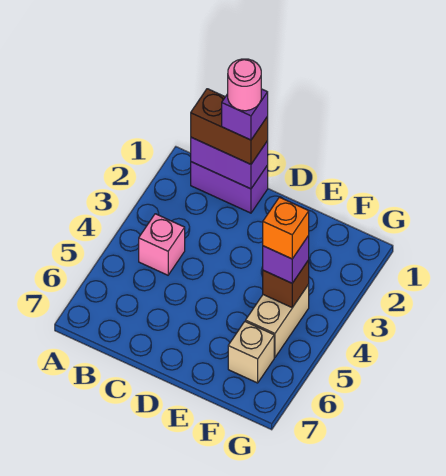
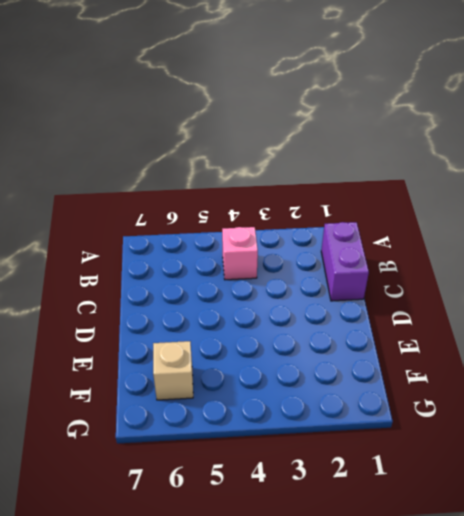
none -> tan 1x2 brick [246,285,309,357]
none -> purple 1x2 brick [191,137,268,189]

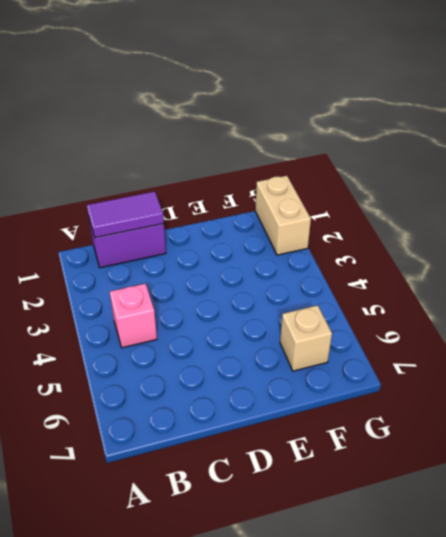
purple 1x2 tile [87,191,164,238] -> purple 1x2 brick [191,137,268,189]
tan 1x2 brick [255,176,311,255] -> tan 1x2 brick moved to [246,285,309,357]
none -> brown 1x1 brick [263,260,309,307]
none -> brown 1x2 brick [191,89,268,164]

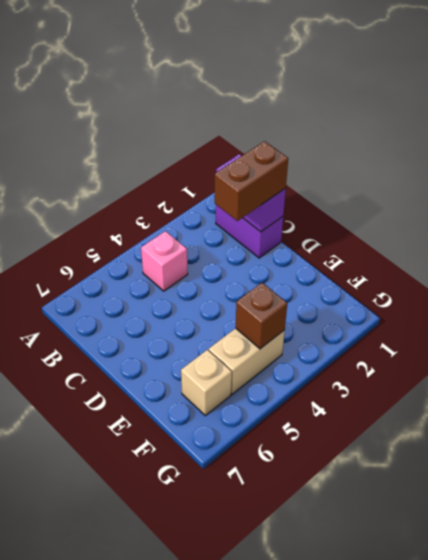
brown 1x2 brick [215,141,288,221] -> brown 1x2 brick turned to [191,89,268,164]
none -> purple 1x1 brick [263,236,309,283]
none -> purple 1x1 brick [222,89,268,140]

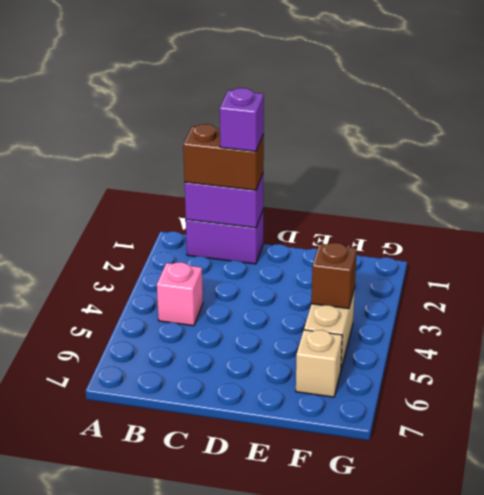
none -> purple 1x1 brick [263,236,309,283]
none -> orange 1x1 brick [263,197,309,259]

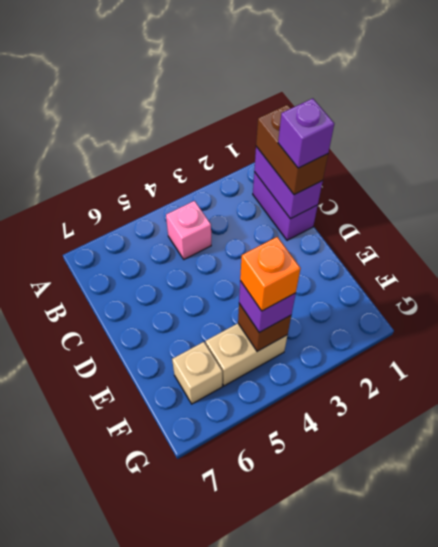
none -> pink 1x1 round brick [228,59,261,111]

